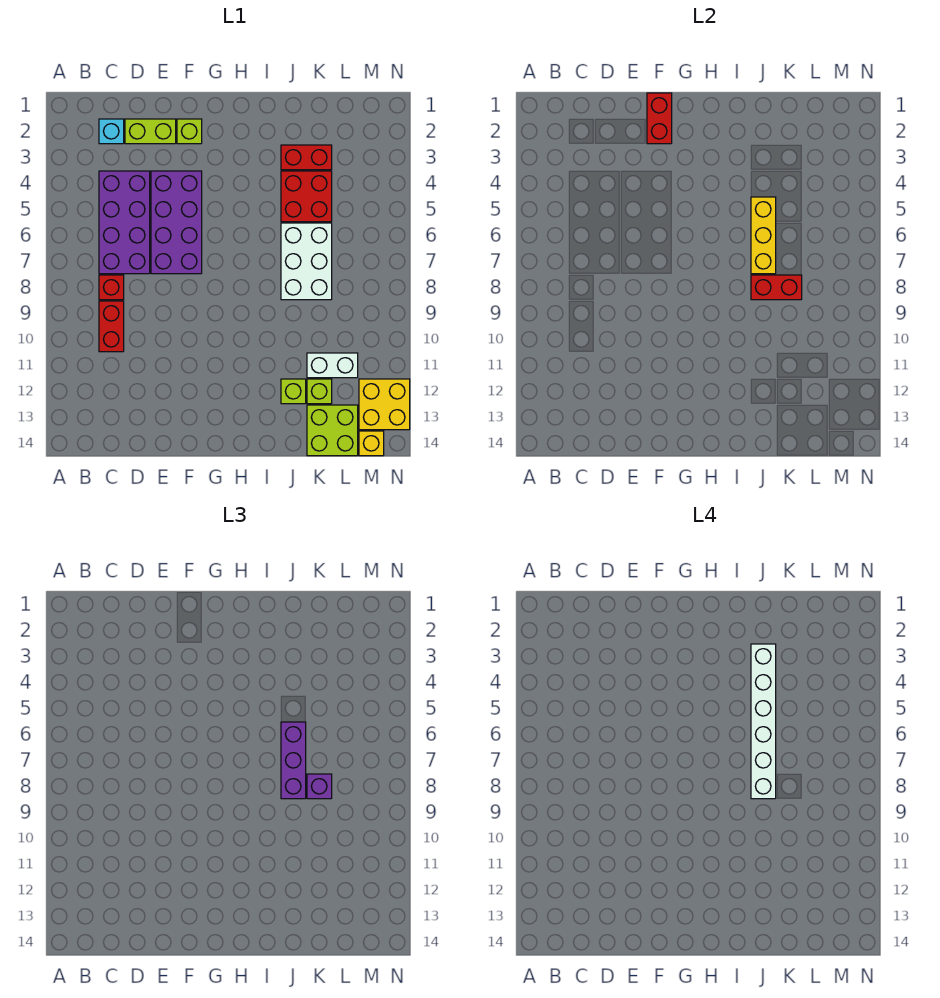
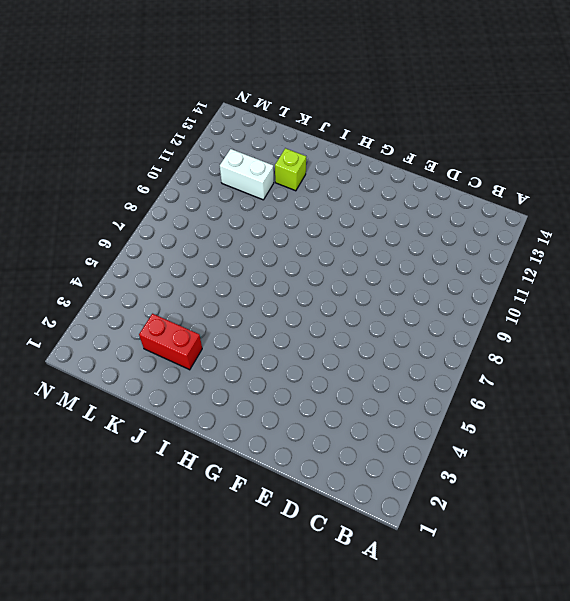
none -> cyan 1x1 brick [99,119,124,144]
none -> purple 2x4 brick [99,171,150,274]
none -> red 1x1 brick [99,275,124,300]

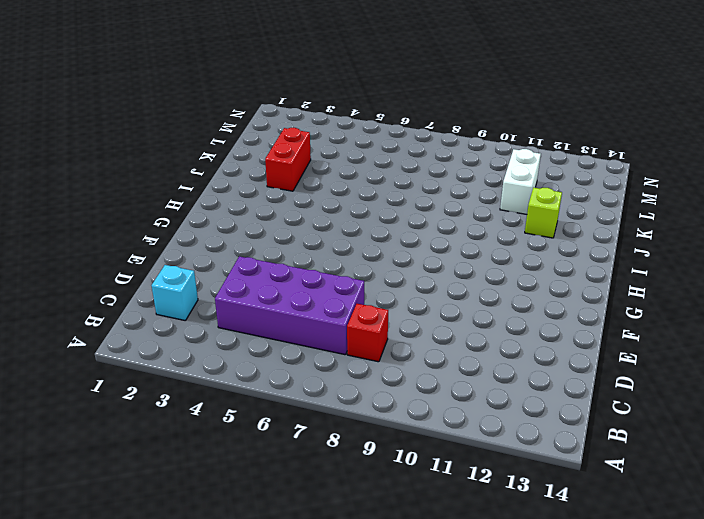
none -> red 1x2 brick [99,301,124,352]
none -> lime 1x2 brick [125,119,176,144]
none -> purple 2x4 brick [151,171,202,274]

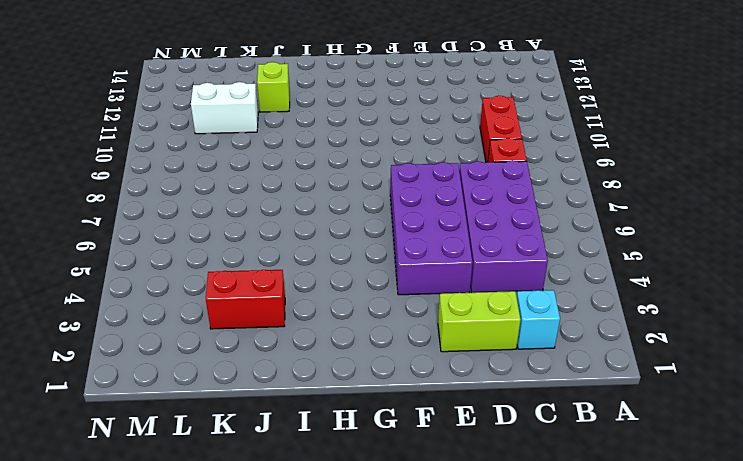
none -> lime 1x1 brick [177,119,202,144]
none -> red 2x2 brick [281,171,332,222]
none -> white 2x3 brick [281,223,332,300]

